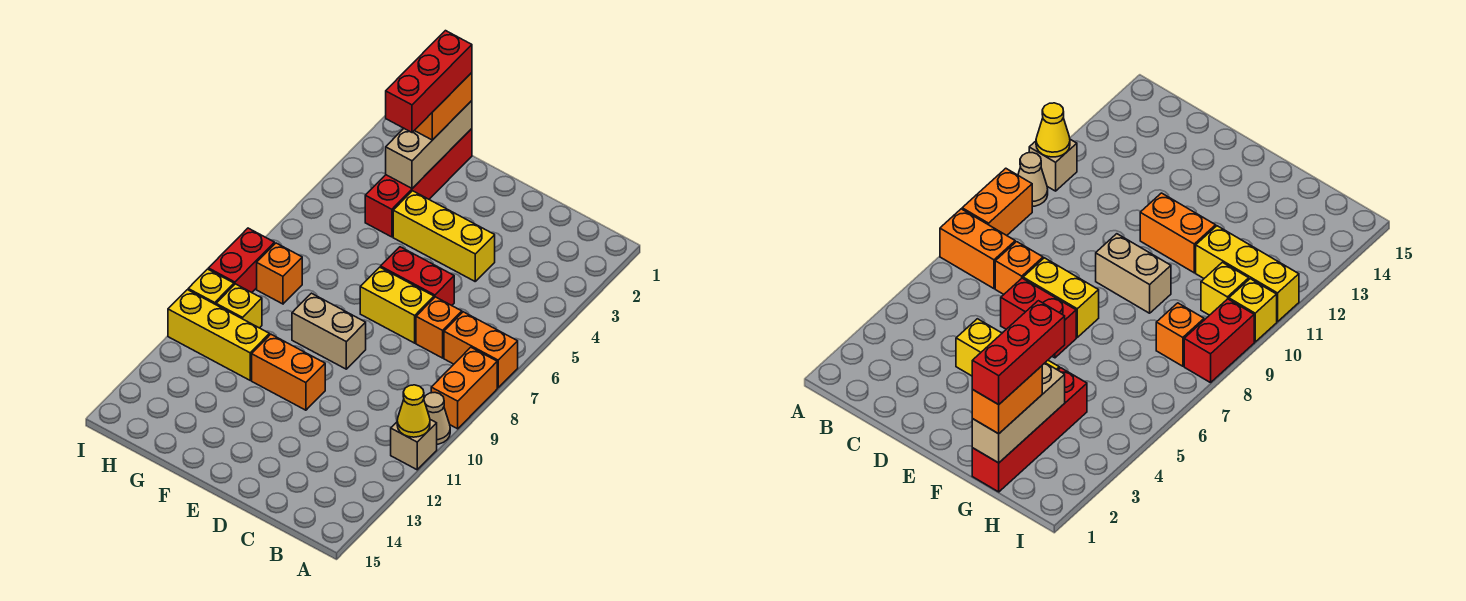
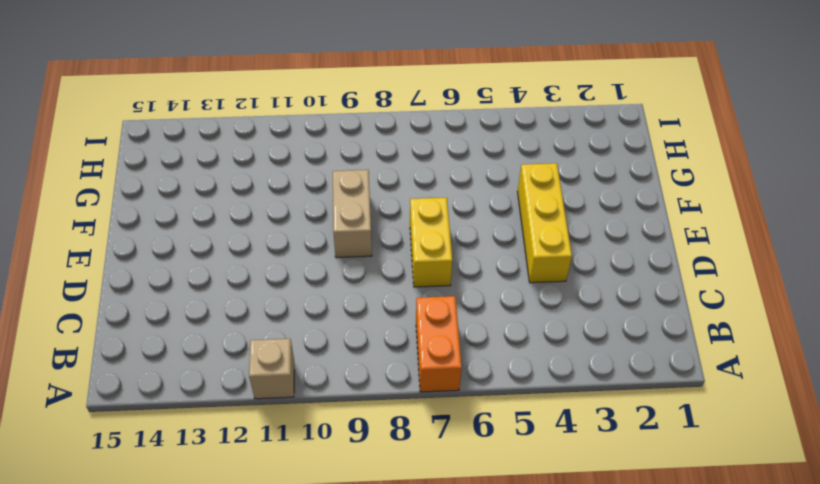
none -> orange 1x2 brick [431,347,497,429]
none -> tan 1x1 cone [424,393,450,444]
none -> orange 1x1 brick [416,297,462,358]

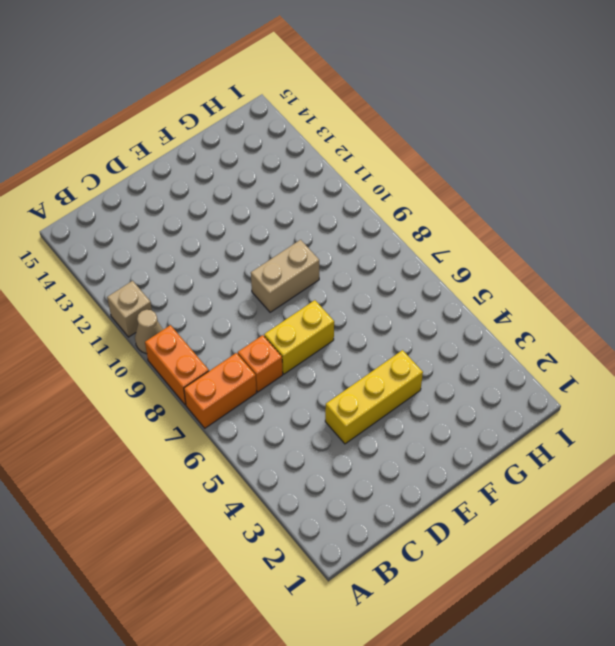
none -> red 1x2 brick [381,247,454,305]
none -> orange 1x2 brick [252,334,325,410]
none -> red 1x4 brick [365,129,472,237]

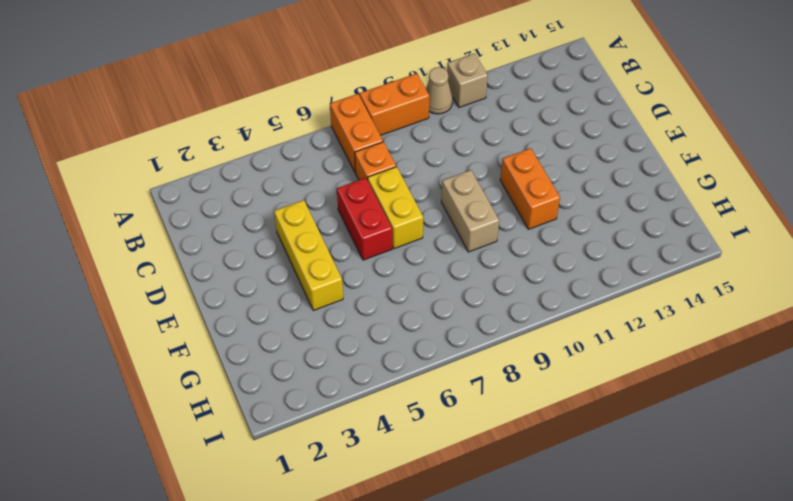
none -> red 1x4 brick [365,129,472,237]
none -> yellow 1x3 brick [168,290,269,380]
none -> orange 1x1 brick [257,243,302,304]

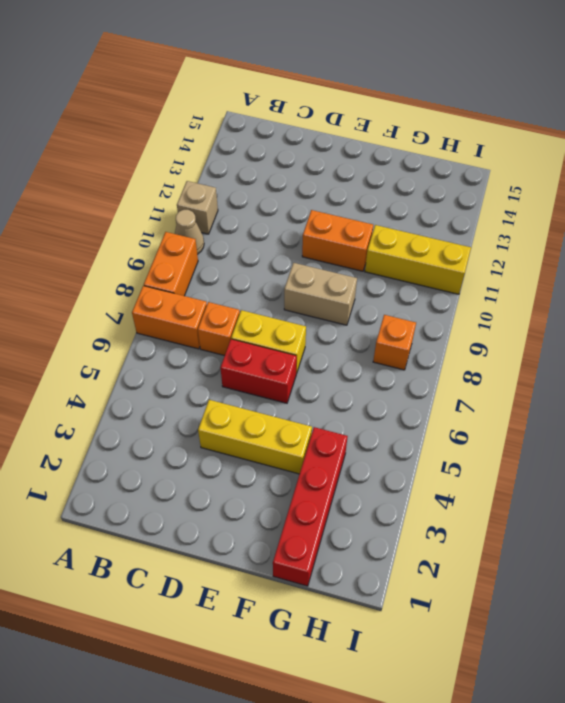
none -> yellow 1x1 brick [216,284,262,328]
none -> red 1x2 brick [208,228,274,292]
none -> yellow 1x1 brick [188,269,234,305]

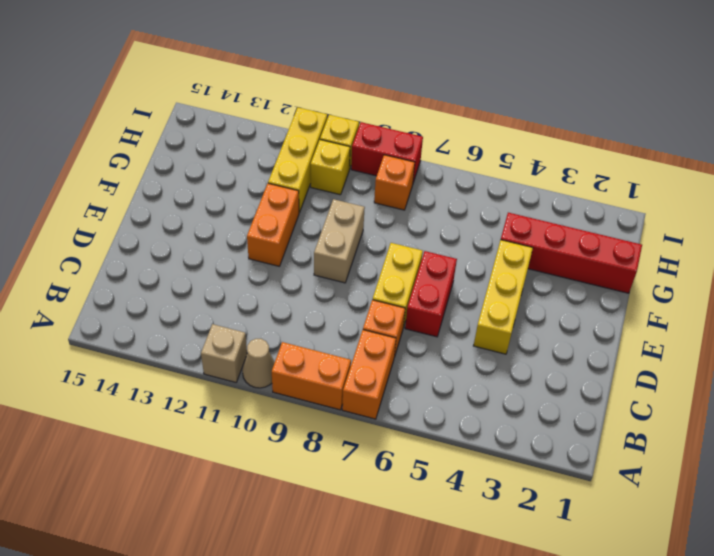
none -> yellow 1x1 cone [397,385,430,437]
none -> tan 1x3 brick [386,101,472,188]
none -> orange 1x2 brick [414,73,472,140]

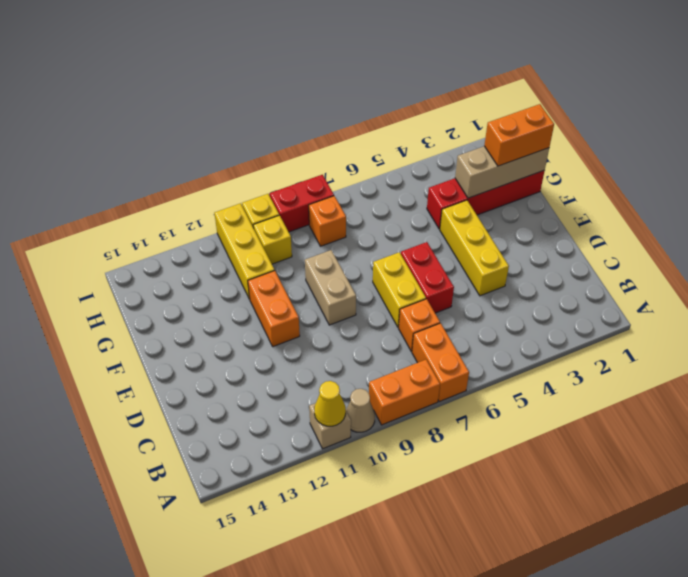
none -> red 1x3 brick [386,31,472,132]

